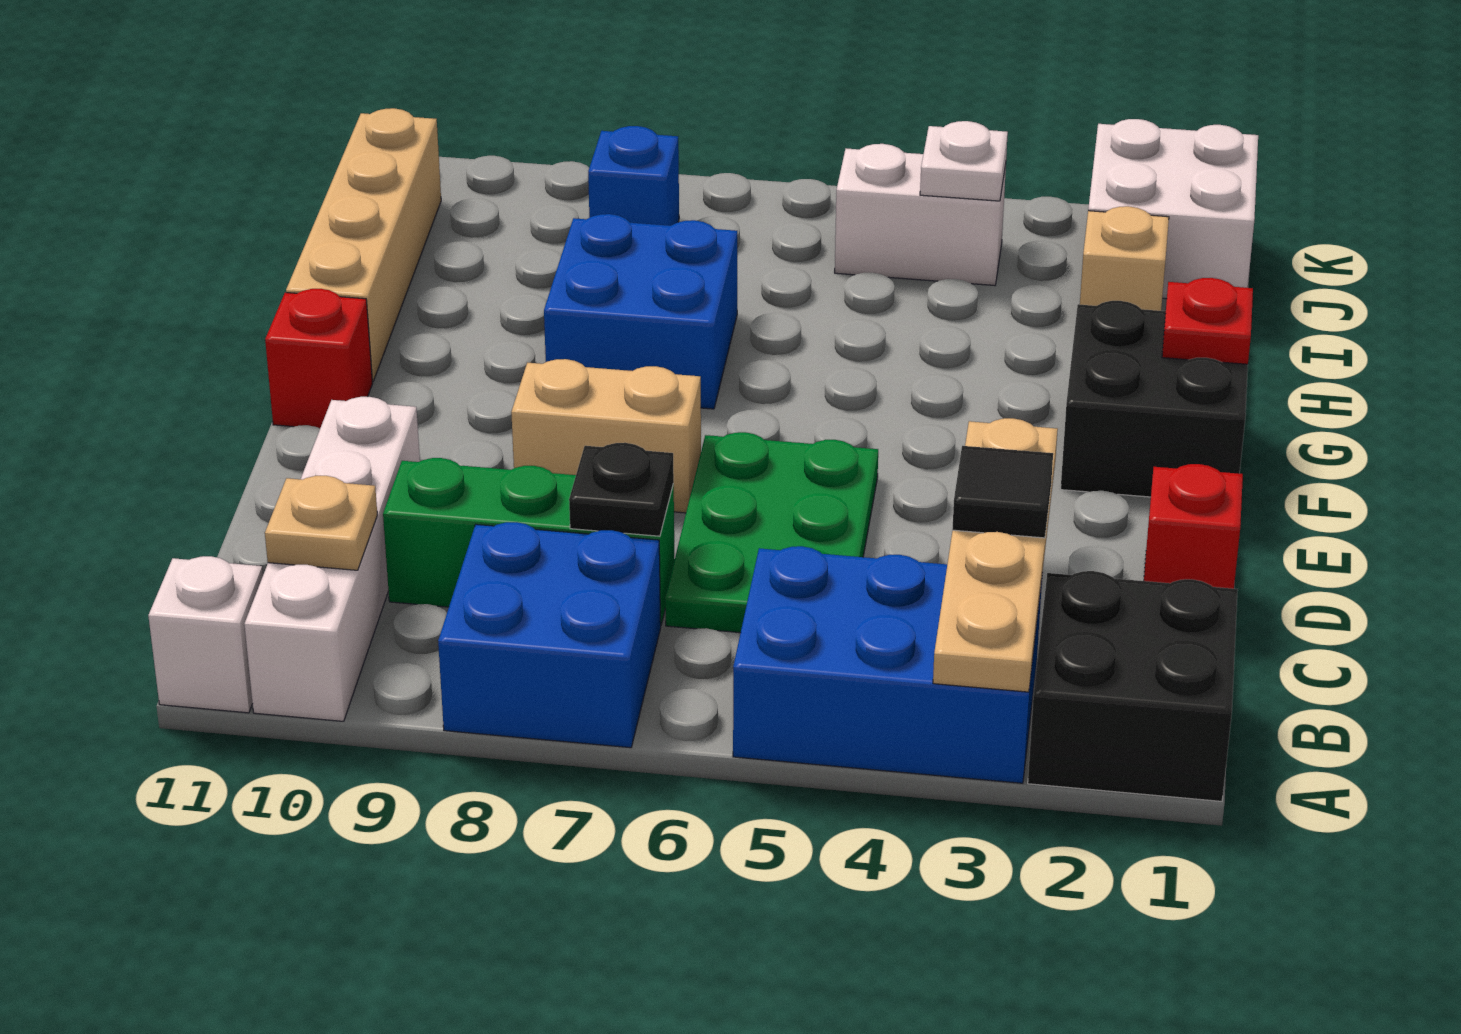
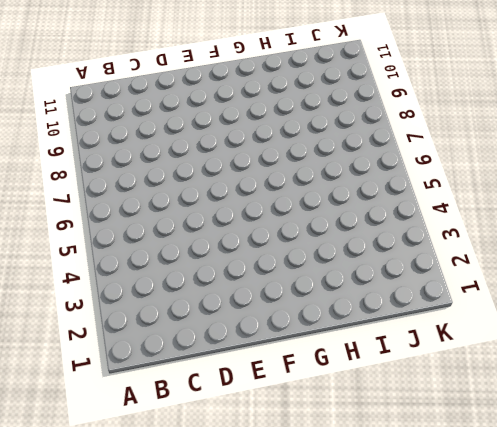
none -> black 2x2 brick [1028,571,1238,801]
none -> blue 2x3 brick [733,546,1042,783]
none -> blue 2x2 brick [438,522,661,748]

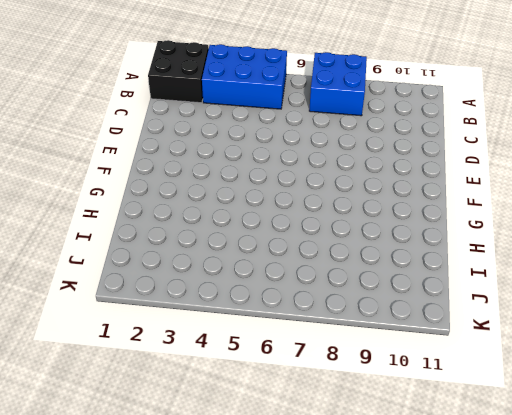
none -> white 1x4 brick [244,397,420,721]
none -> white 1x1 brick [148,556,263,713]
none -> green 2x3 plate [665,432,878,633]

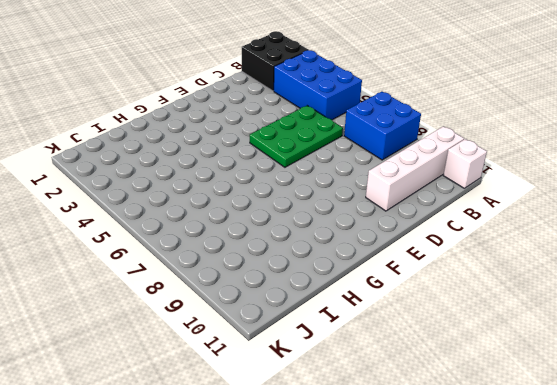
none -> green 1x3 brick [383,458,675,624]
none -> red 1x1 brick [1144,464,1243,589]
none -> tan 1x2 brick [511,359,701,513]

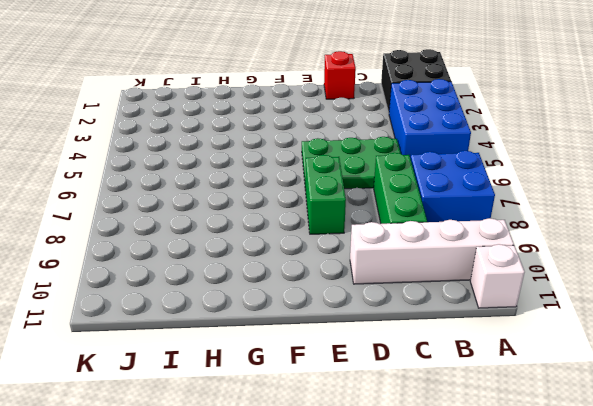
green 1x2 brick [305,155,346,234] -> tan 1x2 brick [511,359,701,513]
none -> black 2x2 brick [1061,301,1248,497]
none -> red 1x1 brick [265,289,373,428]
none -> blue 2x2 brick [544,214,737,409]

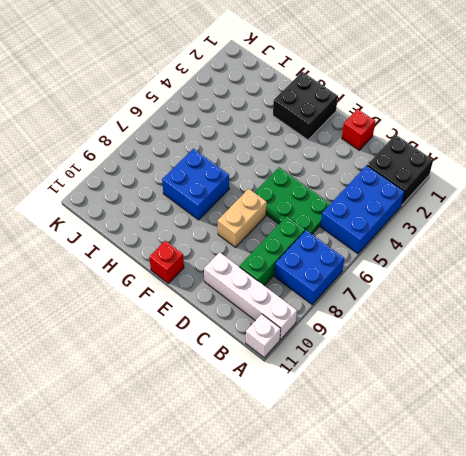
none -> tan 1x4 brick [286,108,441,382]
none -> tan 1x1 brick [1080,206,1169,311]
none -> white 2x2 brick [1088,119,1258,299]

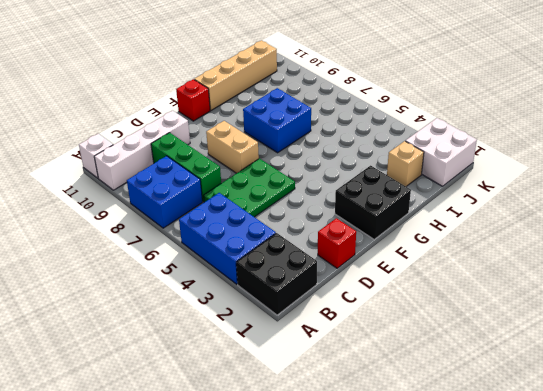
none -> white 1x2 brick [835,144,1006,285]
none -> blue 1x1 brick [588,126,679,226]
none -> tan 1x4 plate [933,418,1058,692]

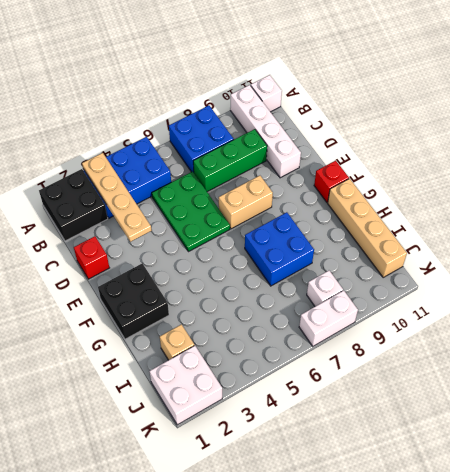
white 1x1 brick [307,271,343,306] -> blue 1x1 brick [588,126,679,226]
white 1x2 brick [299,290,358,346] -> white 1x2 brick moved to [835,144,1006,285]
none -> tan 1x1 plate [265,476,377,570]
none -> black 1x1 plate [569,443,674,536]
none -> red 1x1 plate [1162,278,1253,364]

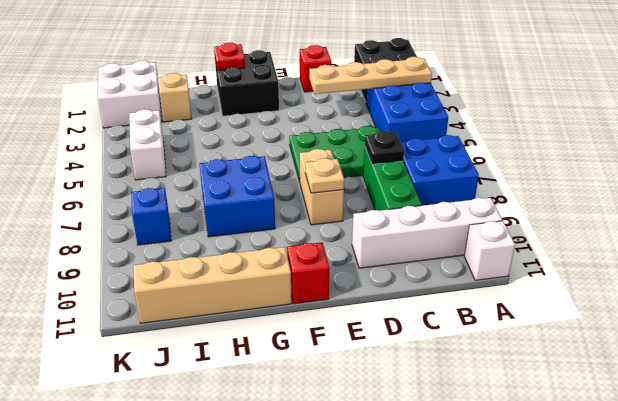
tan 1x1 plate [305,158,344,193] -> tan 1x1 plate moved to [265,476,377,570]
none -> white 1x1 plate [920,121,1008,201]
none -> black 1x1 tile [952,446,1053,538]

